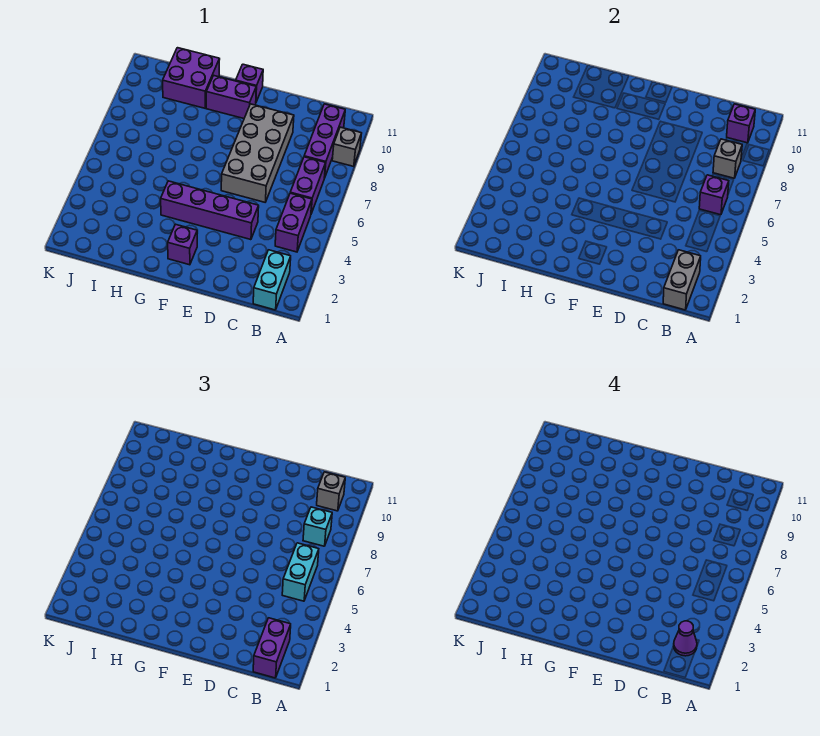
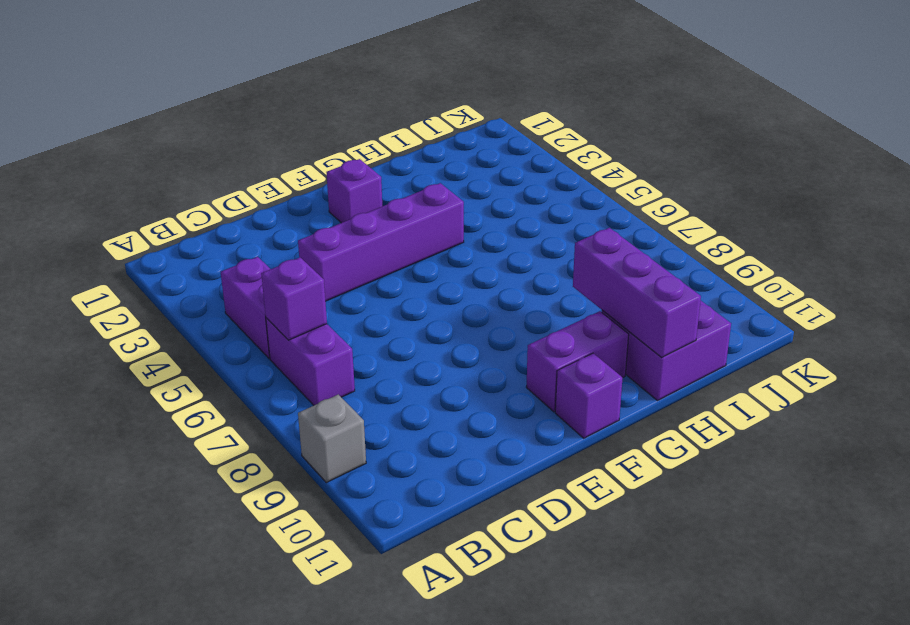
purple 1x3 brick [573,228,701,358] -> purple 1x3 brick moved to [304,104,345,178]
none -> cyan 1x2 brick [253,250,291,310]
none -> grey 2x4 brick [221,104,294,202]
none -> grey 1x2 brick [663,250,701,310]

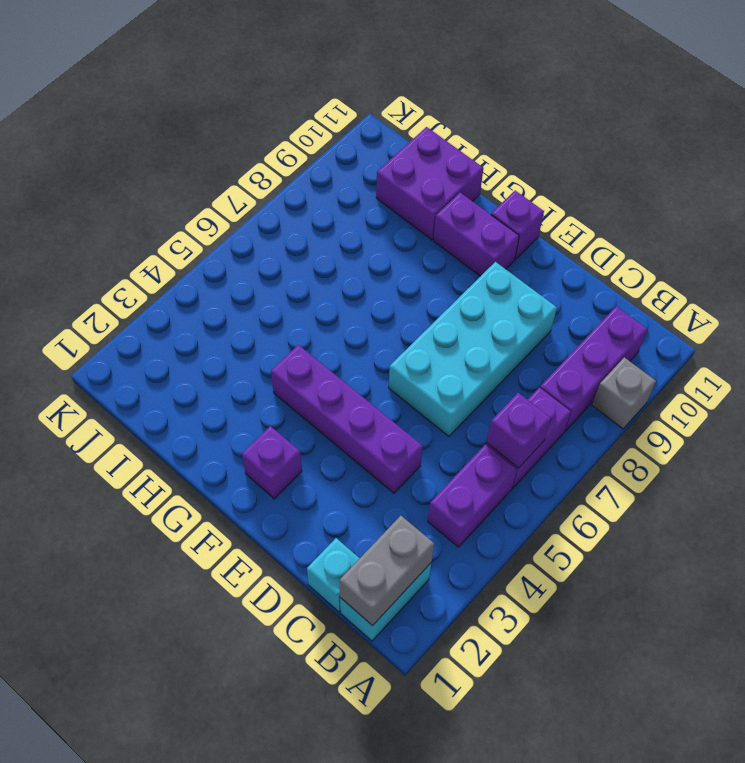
cyan 1x1 brick [307,538,360,612] -> cyan 1x1 brick moved to [303,507,332,546]
cyan 2x4 brick [389,262,557,436] -> grey 2x4 brick [221,104,294,202]
none -> grey 1x1 brick [713,139,742,178]
none -> purple 1x1 brick [727,104,755,143]
none -> purple 1x2 brick [253,618,291,678]

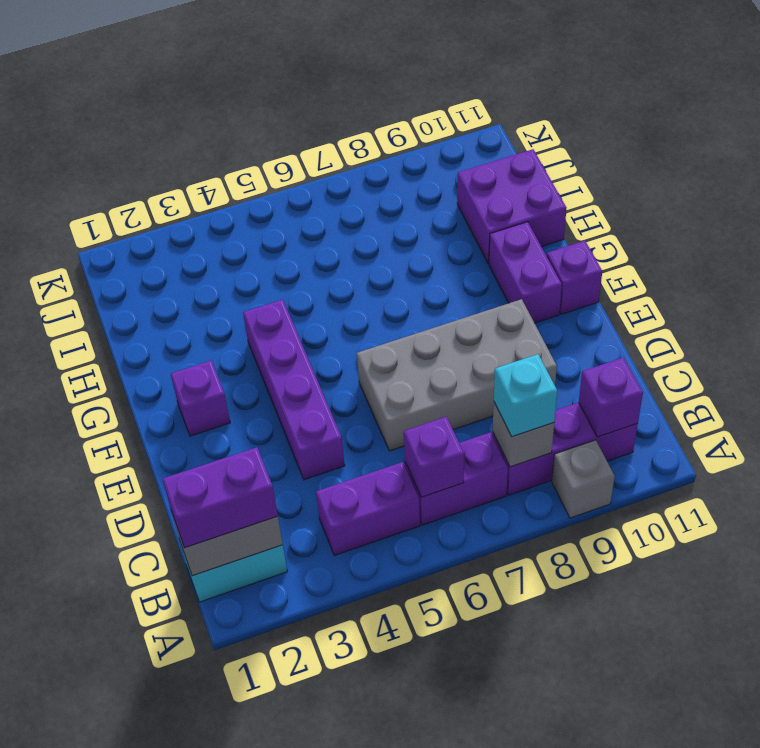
none -> cyan 1x2 brick [282,543,319,601]
none -> grey 1x1 brick [317,472,345,511]
none -> purple 1x1 cone [674,621,697,656]

